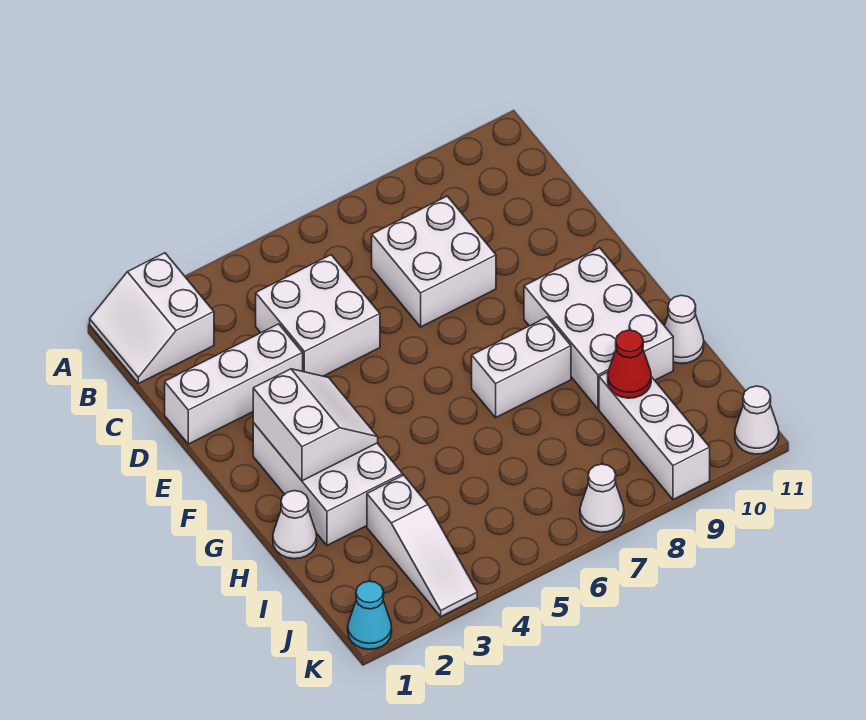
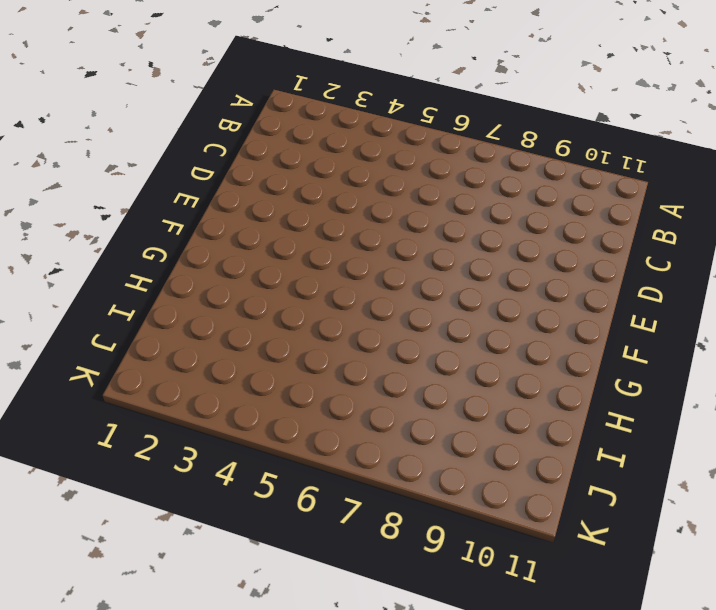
none -> white 2x2 slope [90,253,214,384]
none -> white 2x2 brick [256,255,380,376]
none -> white 2x2 brick [372,196,496,327]

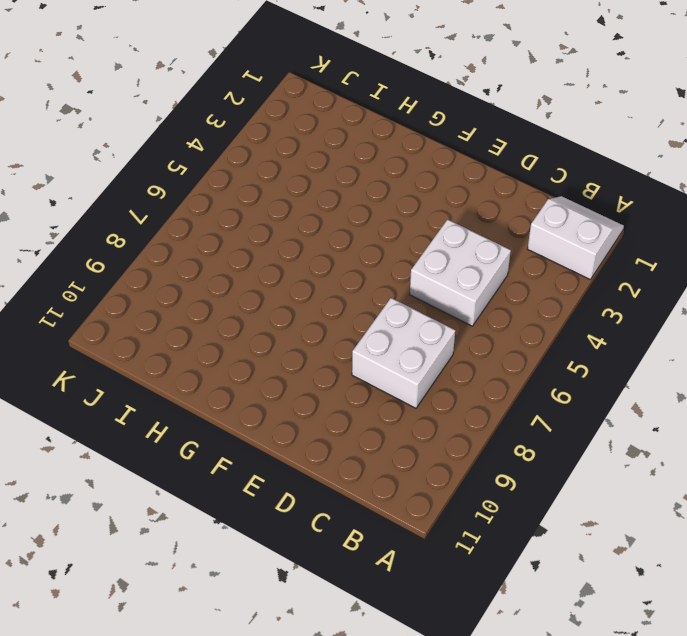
none -> white 1x3 brick [165,324,303,444]
none -> white 2x3 brick [253,423,403,545]
none -> white 2x3 brick [524,248,673,409]

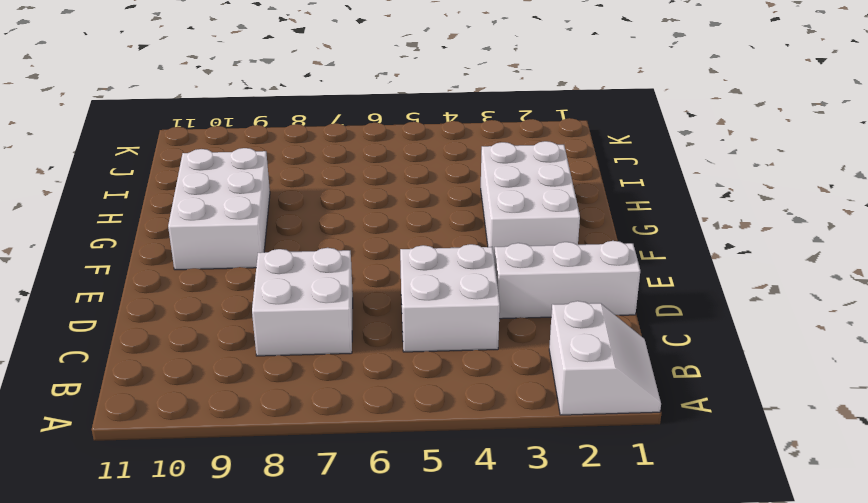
none -> white 1x2 brick [472,317,571,418]
none -> white 1x1 cone [273,491,317,559]
none -> white 1x1 cone [664,295,704,364]

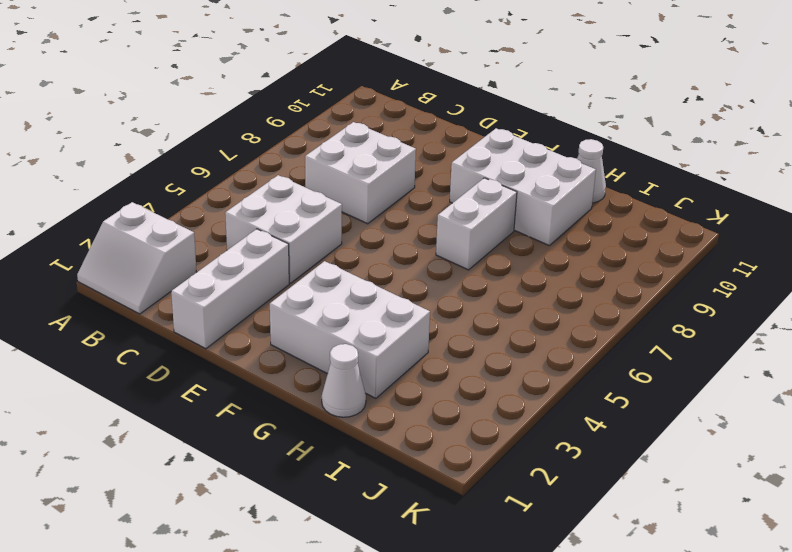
none -> white 1x3 slope [367,475,477,617]
none -> white 1x3 brick [599,372,710,500]
none -> cyan 1x1 cone [348,581,392,649]

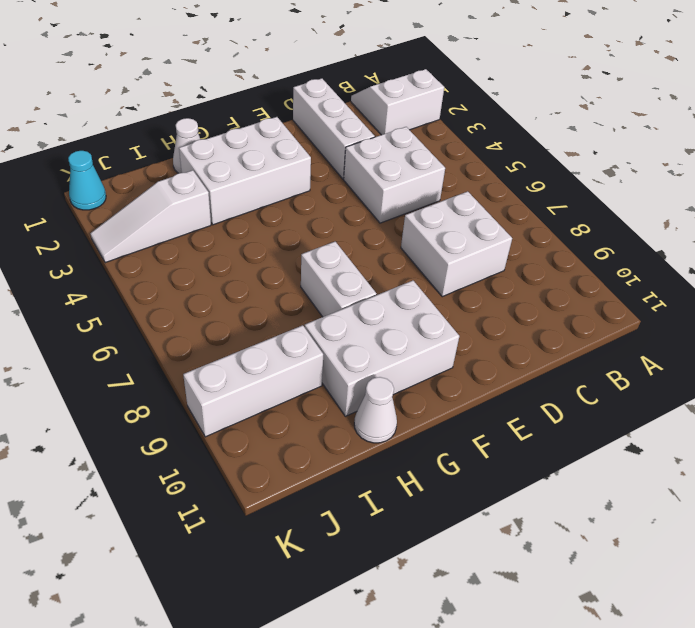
none -> white 1x1 cone [580,464,624,532]
none -> white 1x1 cone [735,386,779,454]
none -> white 2x2 slope [253,369,378,481]

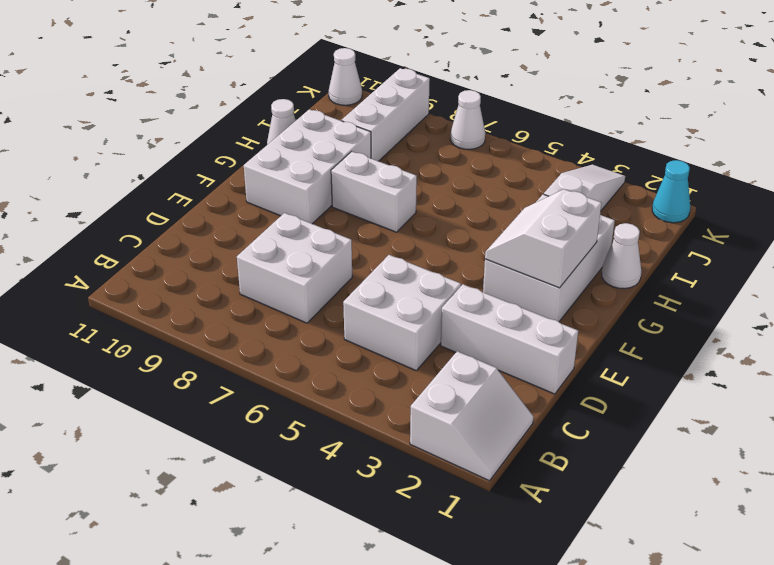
none -> red 1x1 cone [608,330,651,398]

